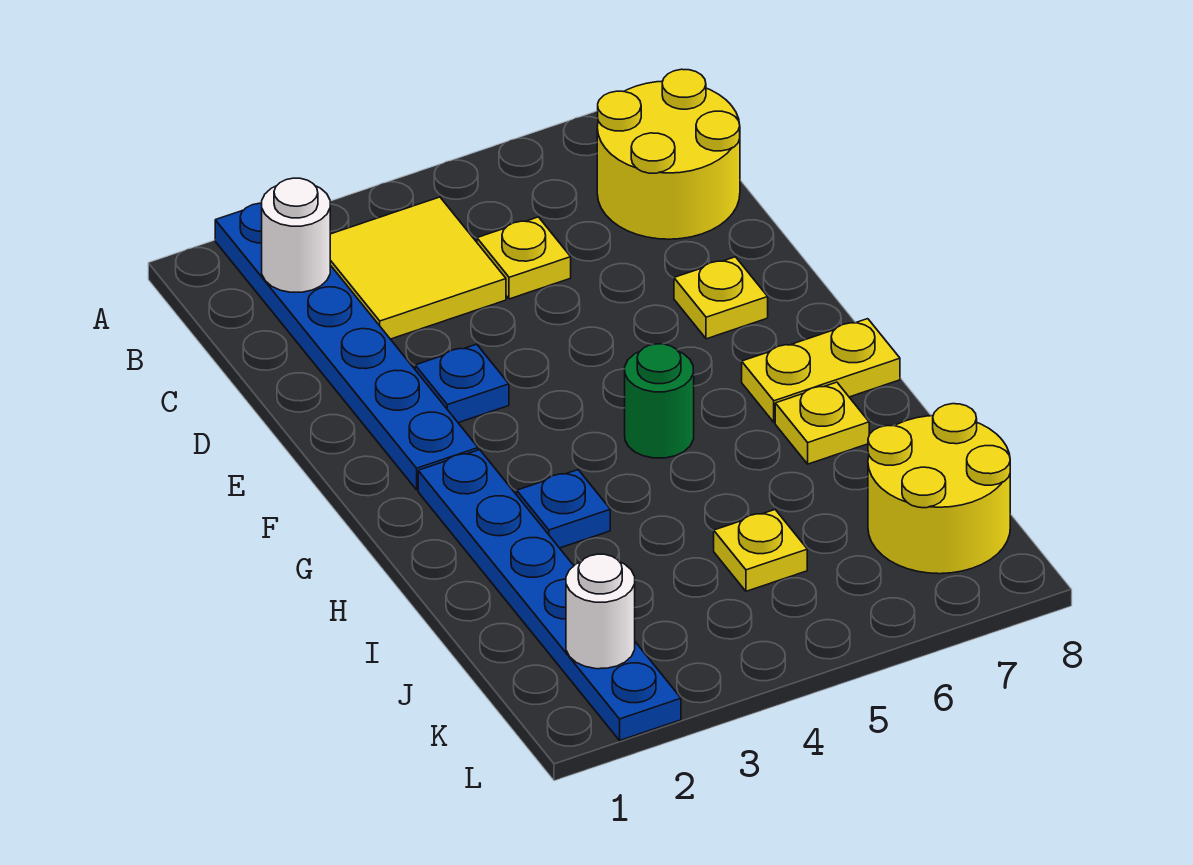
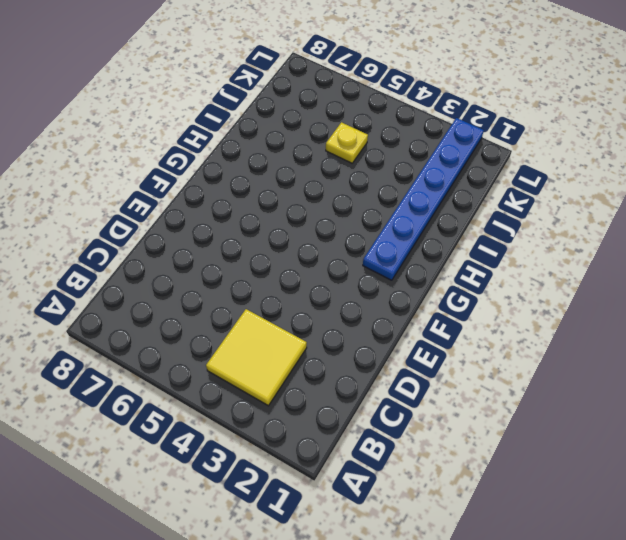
none -> blue 1x6 plate [215,203,478,490]
none -> yellow 2x2 round brick [597,69,740,239]
none -> yellow 1x1 plate [477,217,571,299]

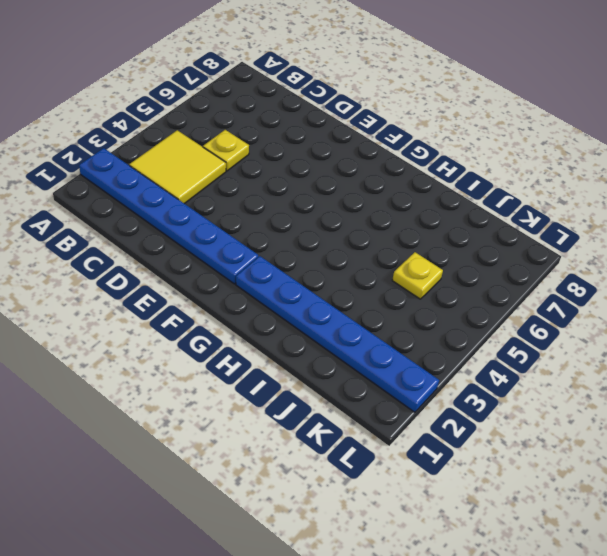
none -> yellow 2x2 round brick [597,69,740,239]
none -> blue 1x1 plate [415,344,509,423]
none -> yellow 1x1 plate [674,257,768,339]

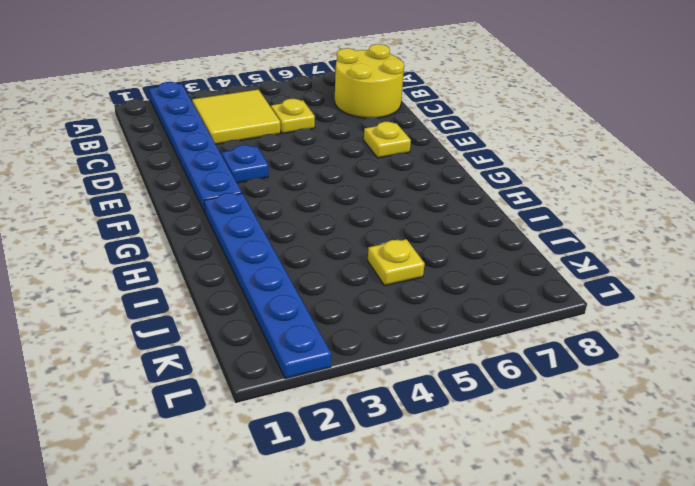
none -> green 1x1 round brick [625,344,694,458]
none -> yellow 1x2 plate [742,319,900,422]
none -> blue 1x1 plate [517,470,610,548]

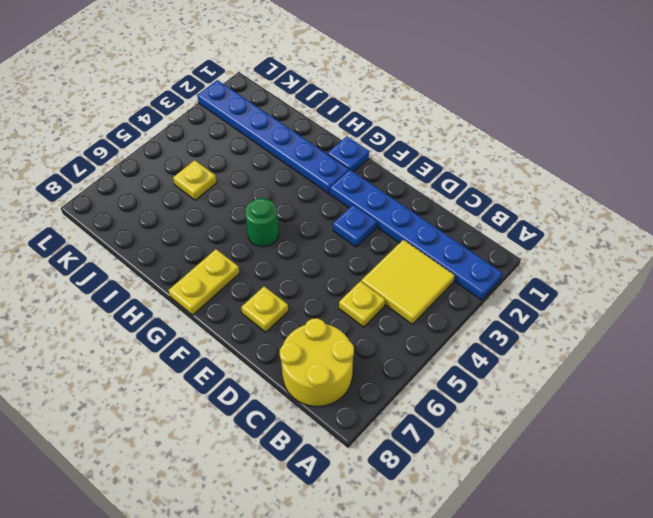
blue 1x1 plate [327,136,369,172] -> blue 1x1 plate moved to [517,470,610,548]
none -> yellow 1x1 plate [775,382,869,464]
none -> yellow 2x2 round brick [868,404,1010,574]
none -> white 1x1 round brick [262,178,330,292]

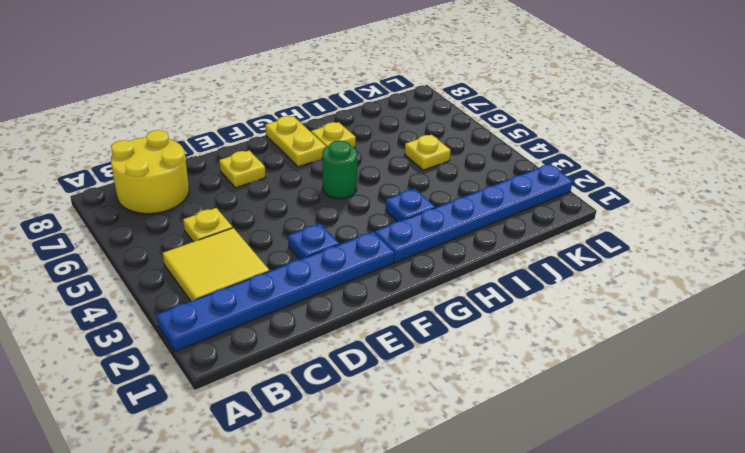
none -> yellow 2x2 round brick [868,404,1010,574]
none -> white 1x1 round brick [262,178,330,292]
none -> white 1x1 round brick [566,554,635,669]

